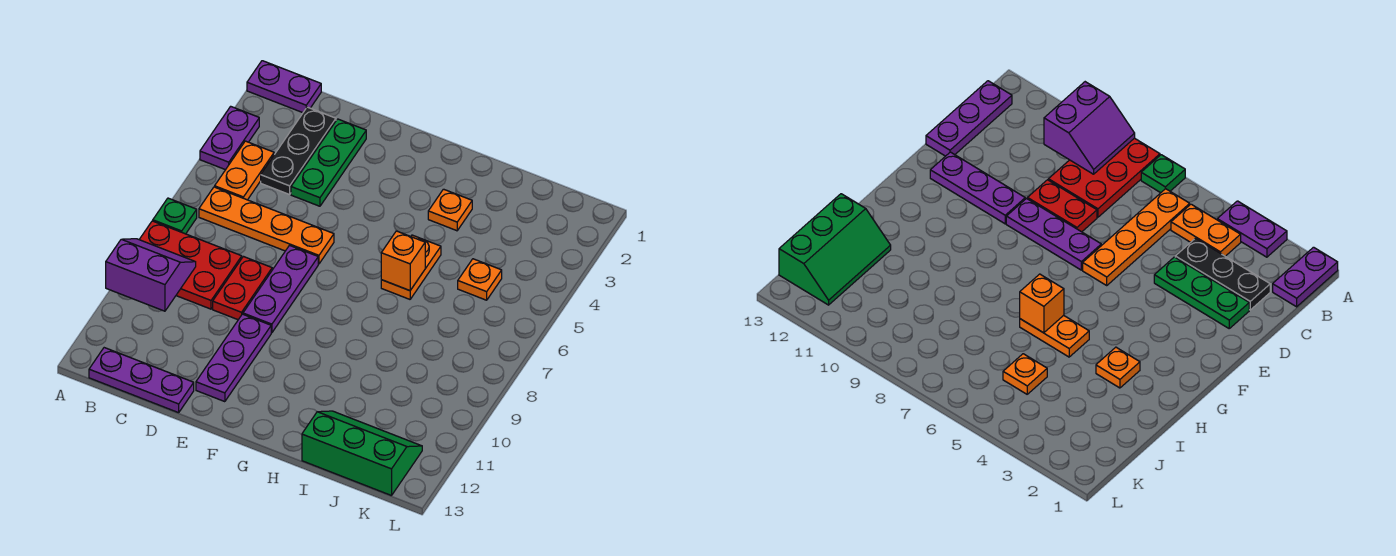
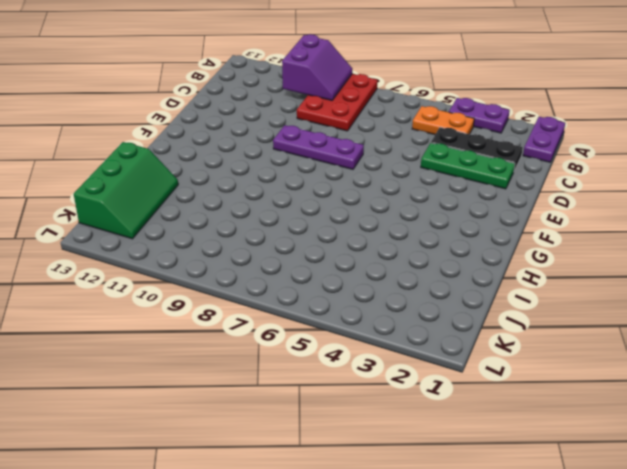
none -> green 1x1 plate [153,198,197,234]
none -> orange 1x4 plate [199,187,334,264]
none -> purple 1x3 plate [89,348,194,413]

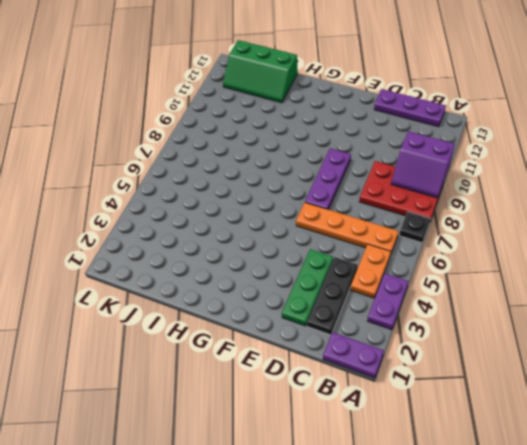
black 1x1 plate [399,212,430,243] -> green 1x1 plate [153,198,197,234]
none -> red 1x2 plate [213,257,272,320]
none -> purple 1x3 plate [196,314,271,402]
none -> orange 1x1 plate [428,189,472,231]

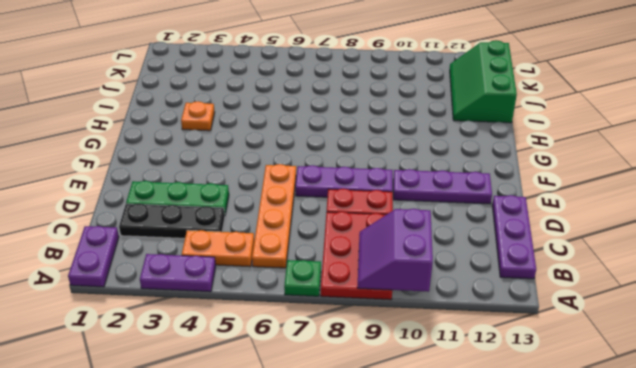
none -> orange 1x2 plate [381,235,441,299]
none -> orange 1x1 plate [458,259,502,300]
none -> orange 1x1 brick [381,231,425,291]

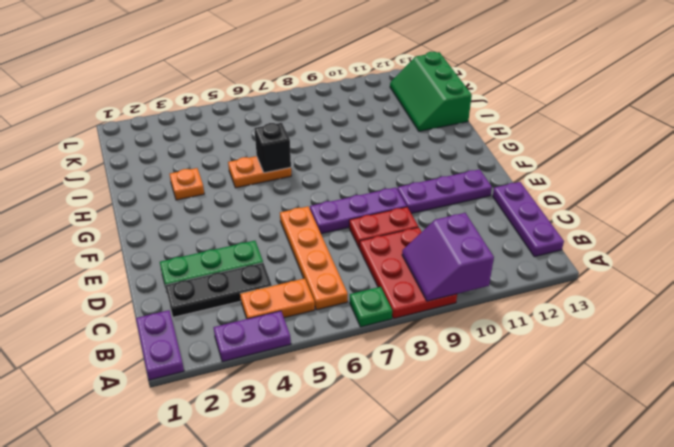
black 1x1 brick [254,123,291,173] -> orange 1x1 brick [381,231,425,291]
none -> orange 1x1 plate [458,259,502,300]

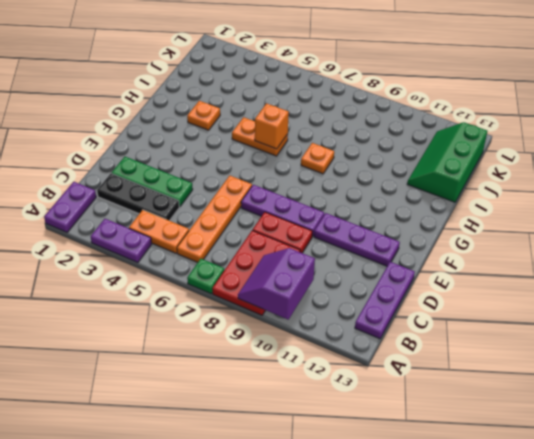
orange 1x1 plate [301,143,334,174] -> orange 1x1 plate moved to [458,259,502,300]

